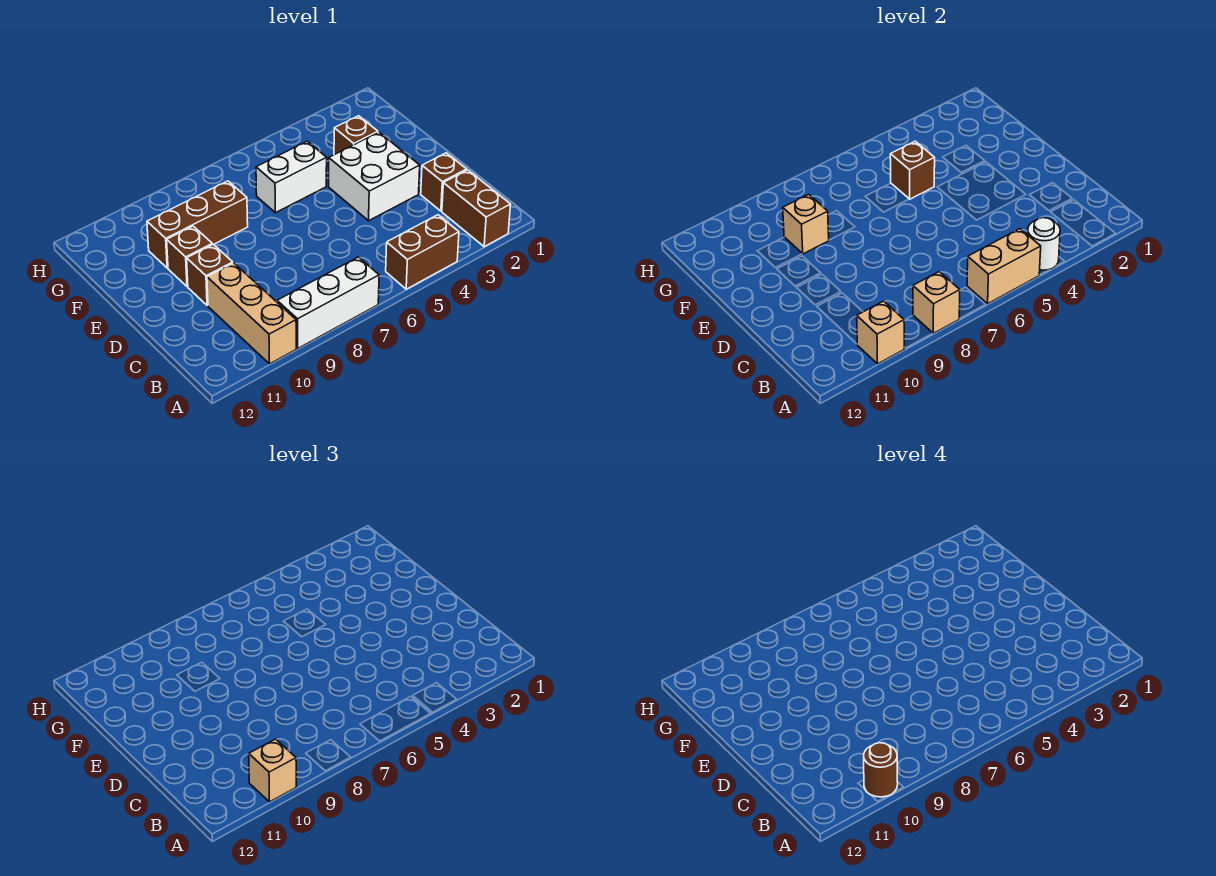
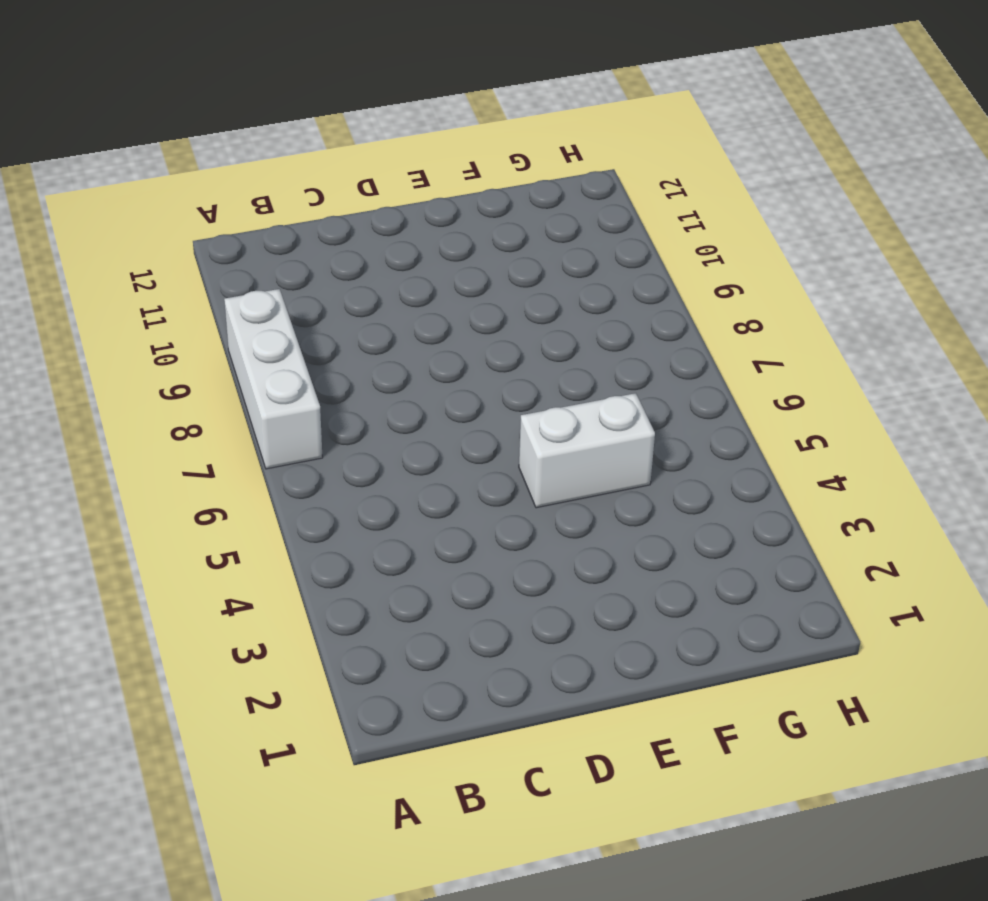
white 1x2 brick [519,393,655,508] -> white 1x2 brick turned to [256,141,327,213]
none -> brown 1x2 brick [442,170,511,247]
none -> brown 1x2 brick [386,215,459,289]
none -> tan 1x3 brick [207,263,296,364]

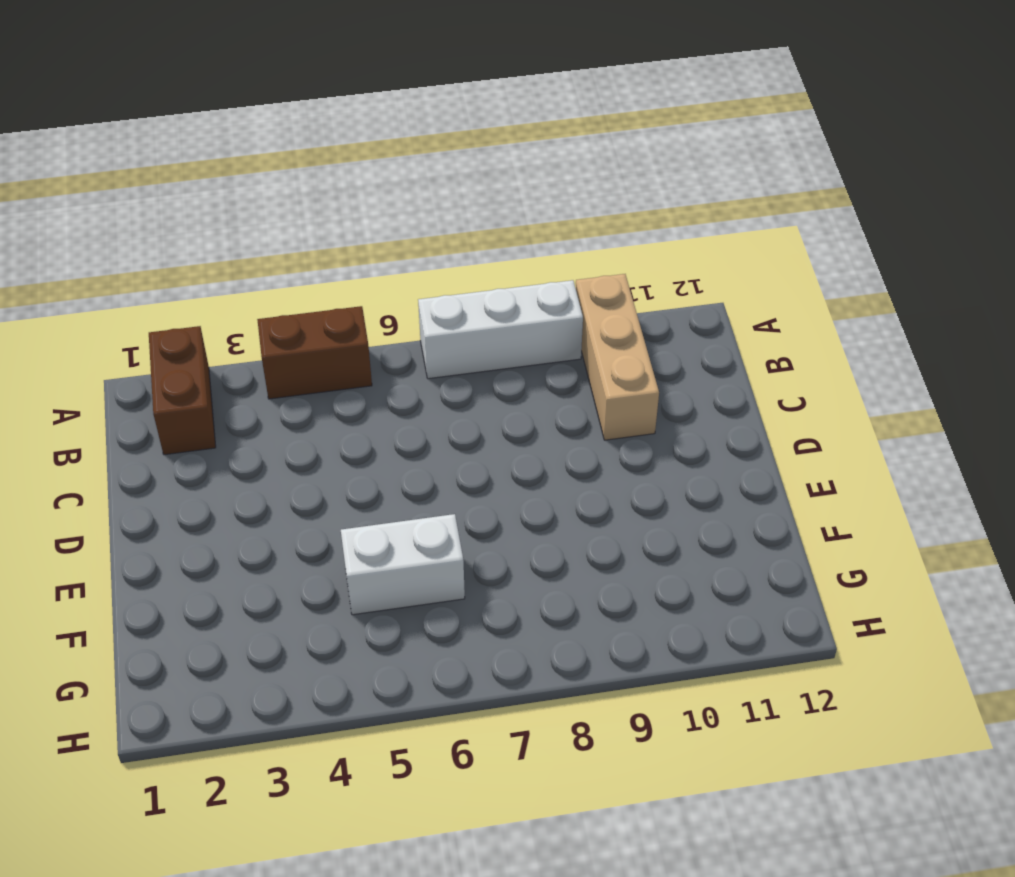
none -> brown 1x1 brick [421,153,467,211]
none -> white 2x2 brick [329,132,420,221]
none -> brown 1x1 brick [187,244,233,305]

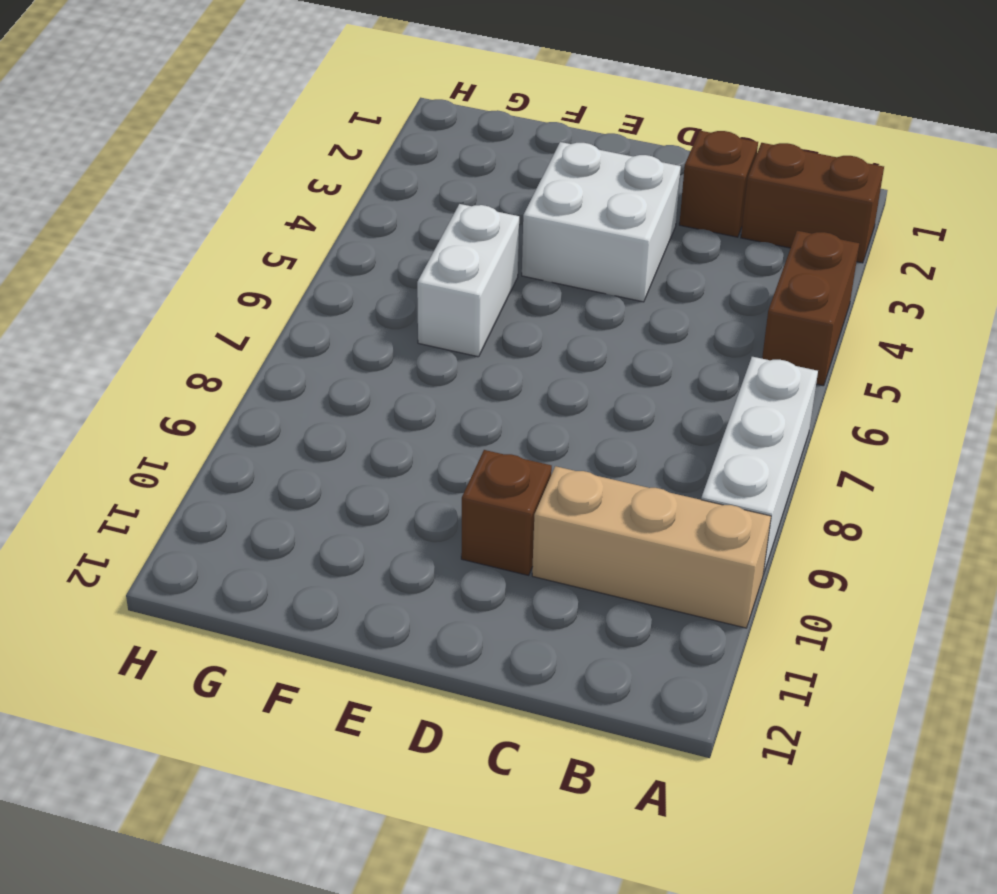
none -> brown 1x1 brick [167,226,212,287]
none -> brown 1x1 brick [334,116,378,155]
none -> brown 1x3 brick [147,181,248,268]

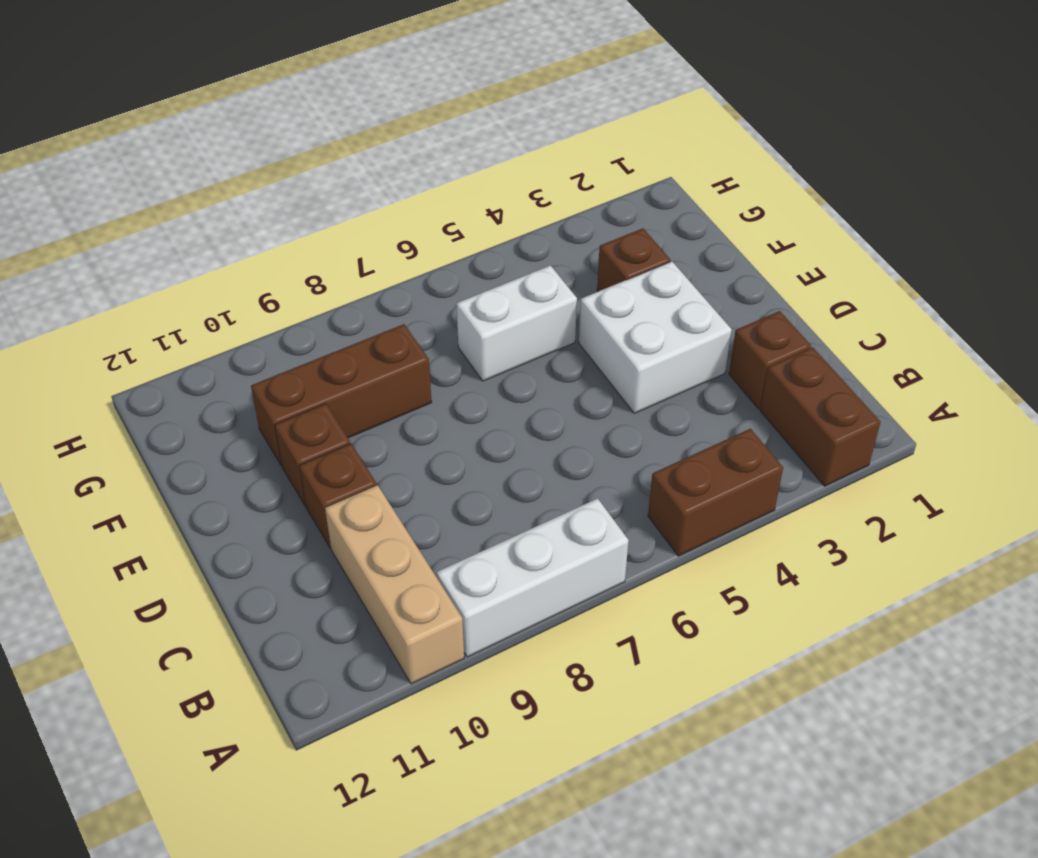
none -> white 1x1 round brick [1028,218,1060,270]
none -> tan 1x2 brick [967,229,1041,304]
none -> tan 1x1 brick [913,272,960,333]

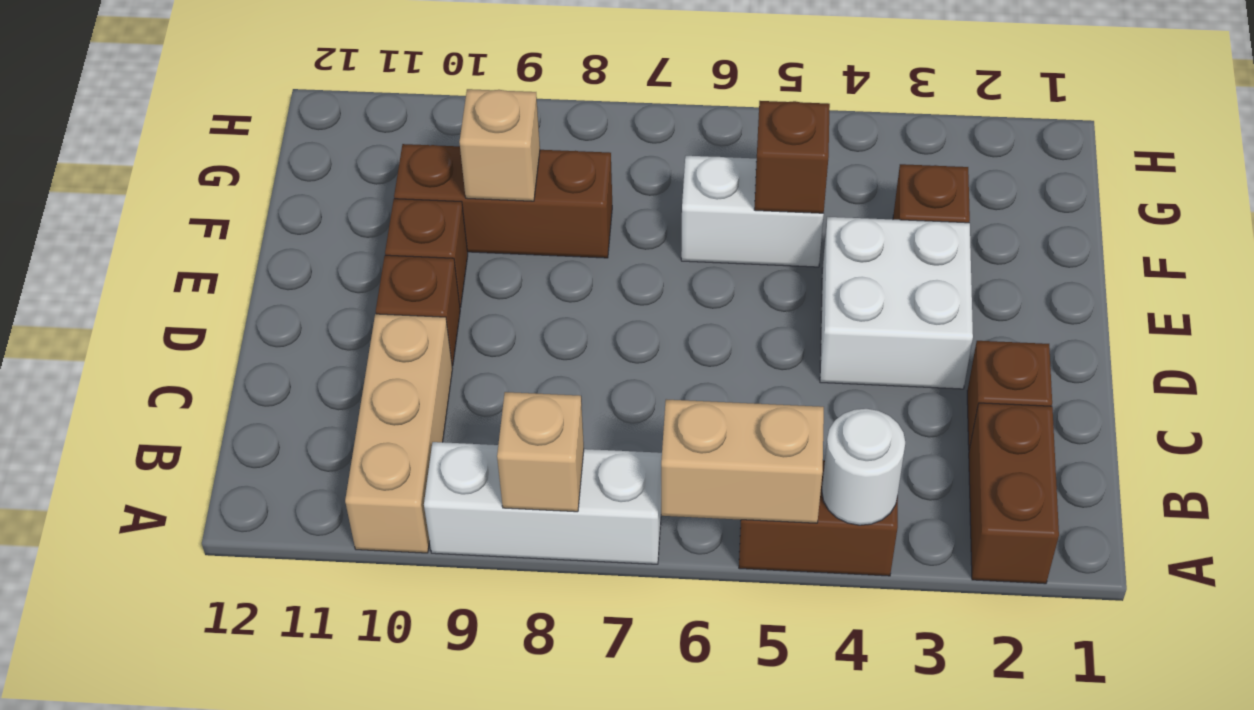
none -> tan 1x1 brick [857,301,904,364]
none -> tan 1x1 brick [249,739,296,802]
none -> brown 1x1 round brick [864,743,898,797]

